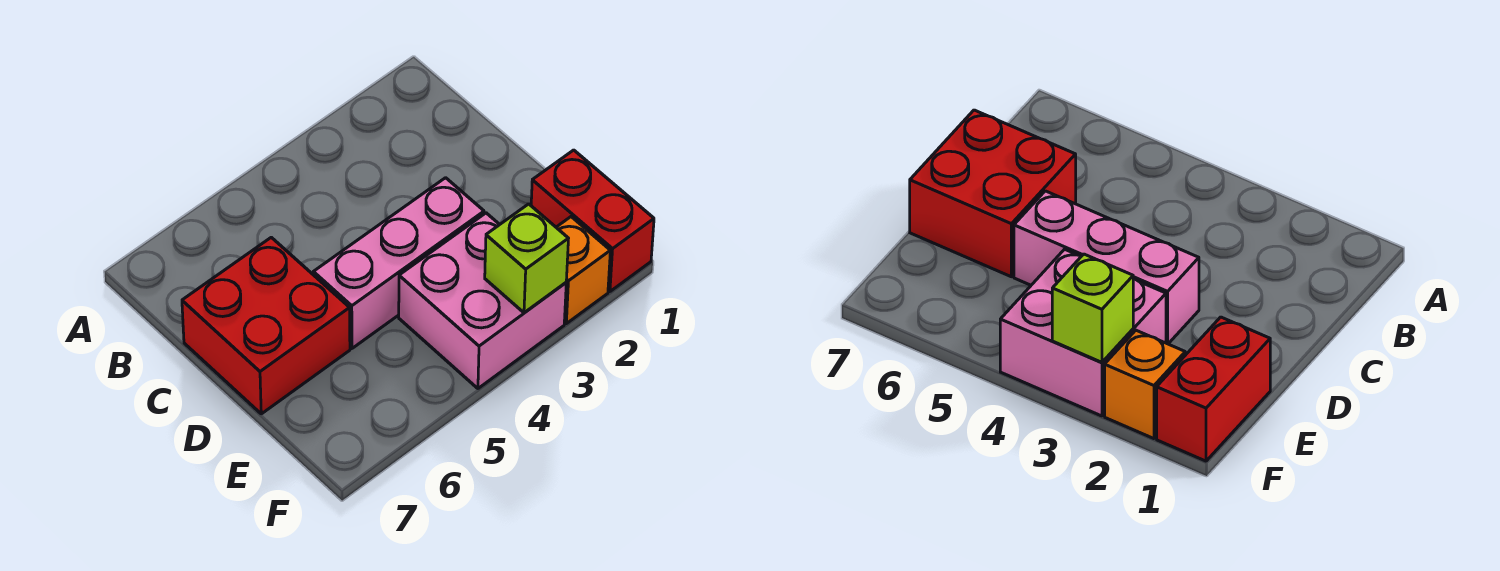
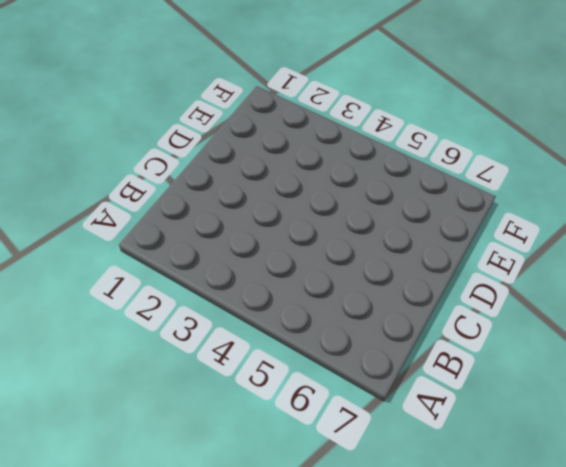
none -> red 2x2 brick [182,237,350,414]
none -> pink 1x3 brick [313,178,484,348]

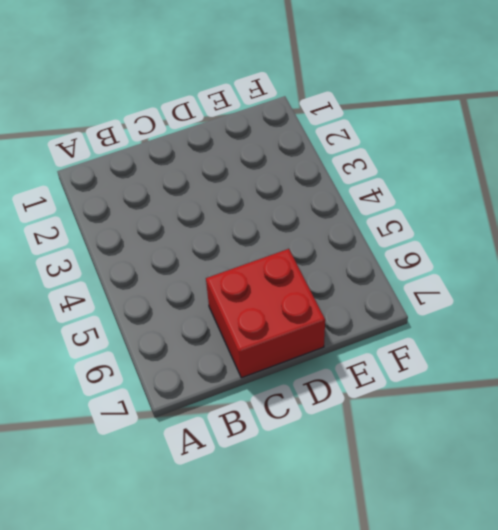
none -> pink 1x3 brick [313,178,484,348]
none -> red 1x2 brick [531,150,654,291]

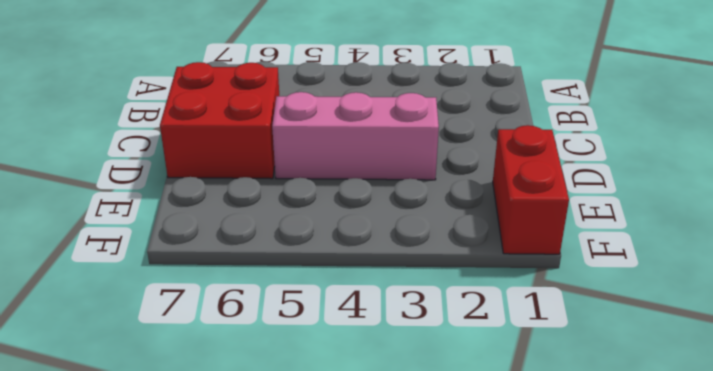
none -> pink 2x2 brick [399,213,566,388]
none -> orange 1x1 brick [556,217,610,324]

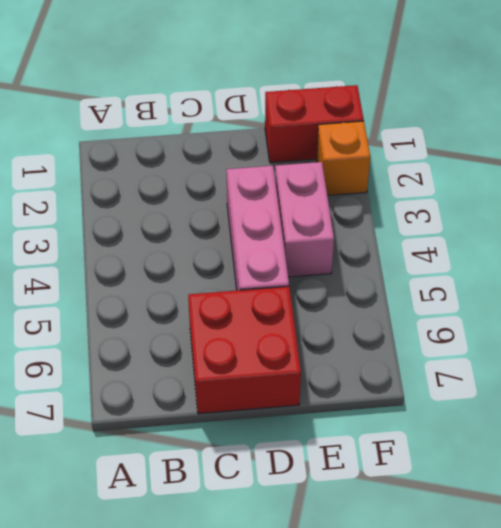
pink 1x2 brick [275,162,334,277] -> pink 2x2 brick [399,213,566,388]
none -> lime 1x1 brick [485,204,568,313]

